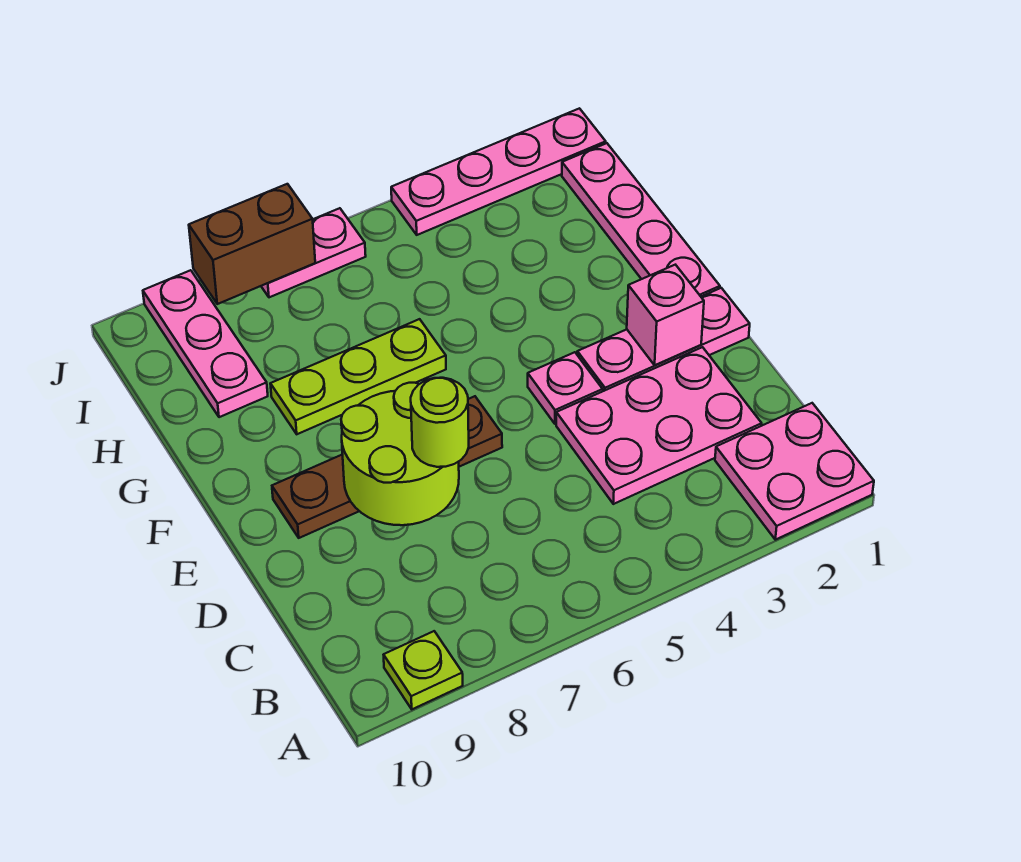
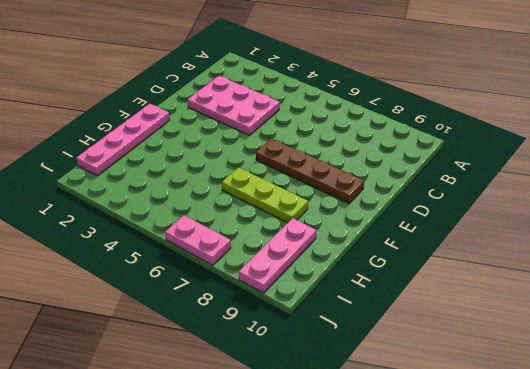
none -> pink 2x2 plate [715,403,874,540]
none -> lime 1x1 plate [384,631,463,709]
none -> pink 1x3 plate [577,288,750,391]

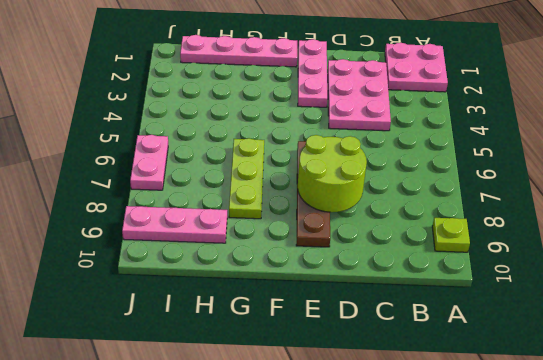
none -> pink 1x1 plate [528,352,603,424]
none -> pink 1x4 plate [391,108,606,235]
none -> pink 1x1 brick [627,265,704,365]

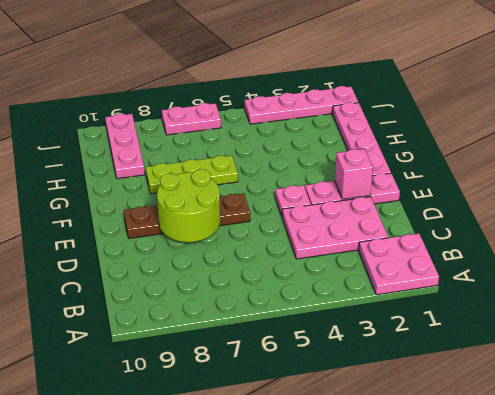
none -> lime 1x1 plate [384,631,463,709]
none -> brown 1x2 brick [189,184,315,304]
none -> lime 1x1 round brick [411,378,469,467]

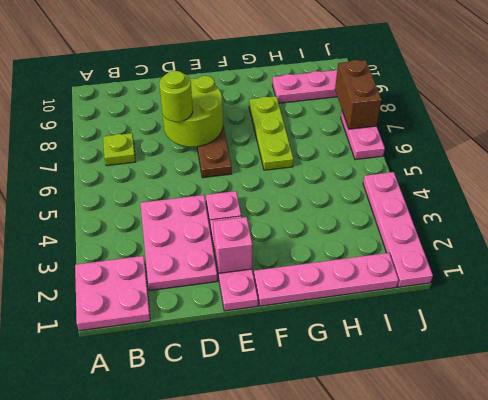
lime 1x1 plate [103,133,135,166] -> lime 1x1 plate moved to [384,631,463,709]

